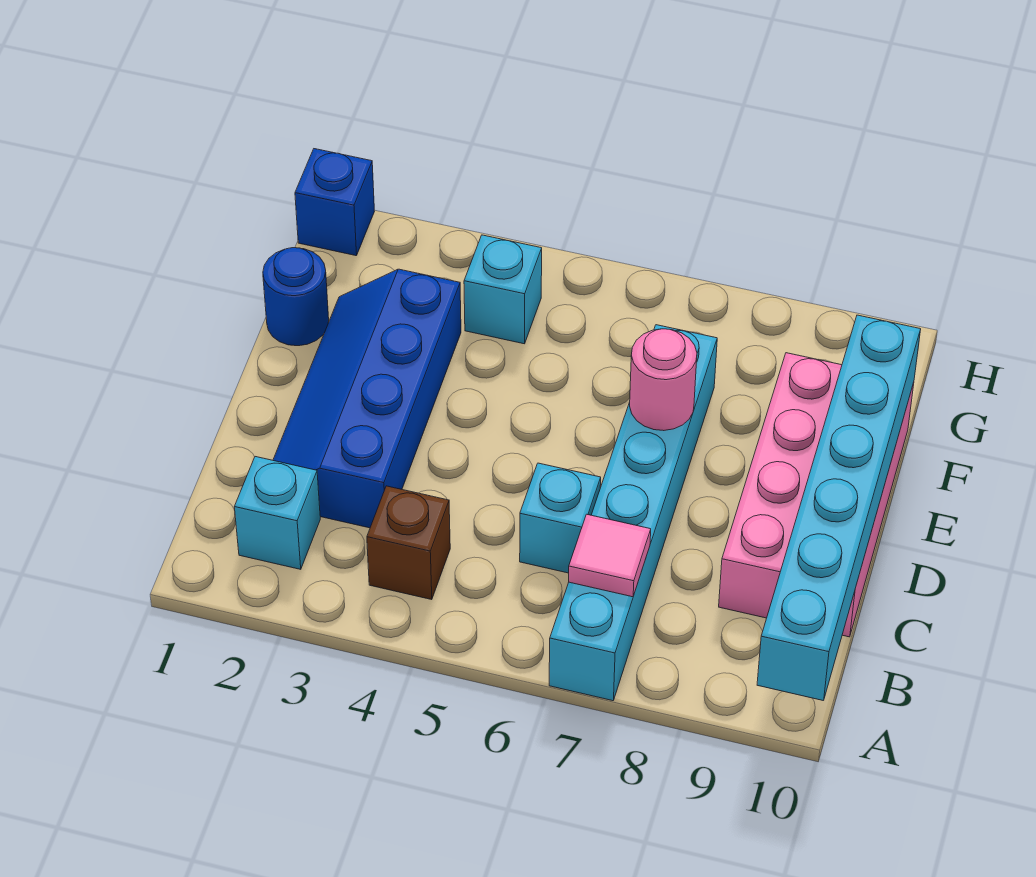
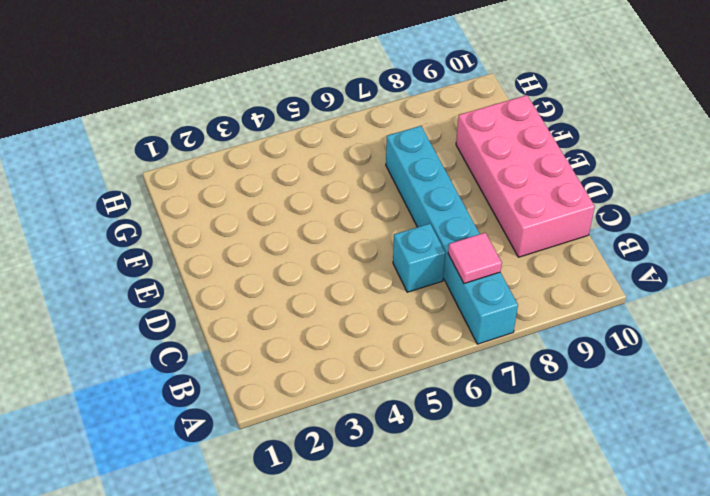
none -> cyan 1x1 brick [234,457,320,569]
none -> brown 1x1 brick [367,486,450,600]
none -> blue 2x4 slope [273,269,461,528]

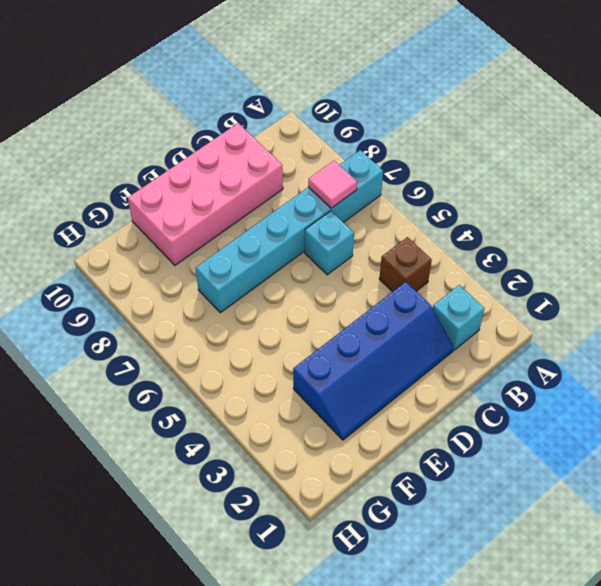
none -> blue 1x1 round brick [263,248,329,346]
none -> cyan 1x1 brick [464,235,542,344]
none -> blue 1x1 brick [295,149,374,256]

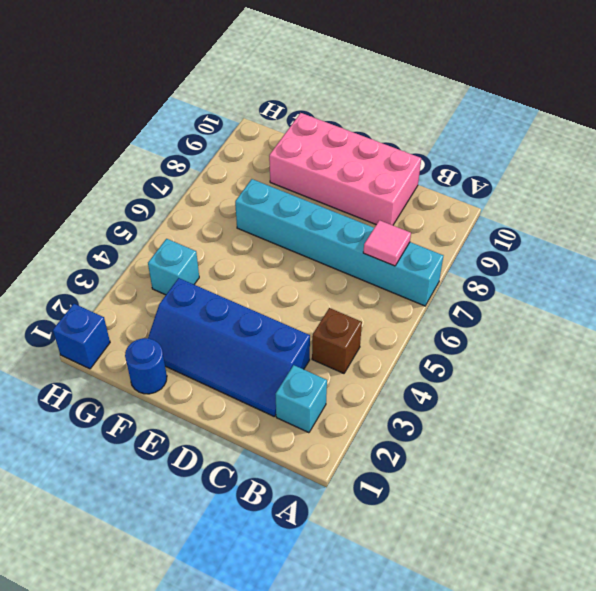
none -> cyan 1x1 brick [520,463,601,573]
none -> cyan 1x6 brick [757,315,921,701]
none -> pink 1x1 round brick [630,329,697,431]

